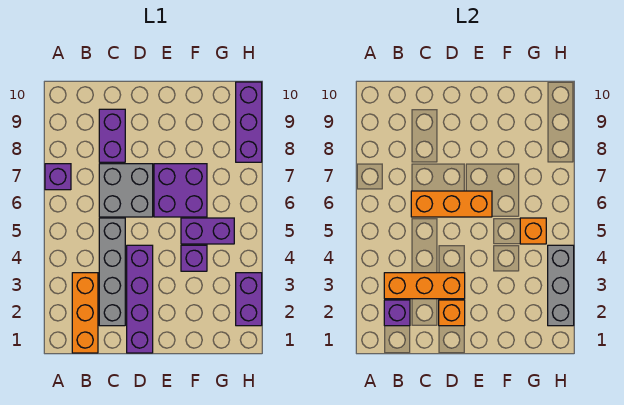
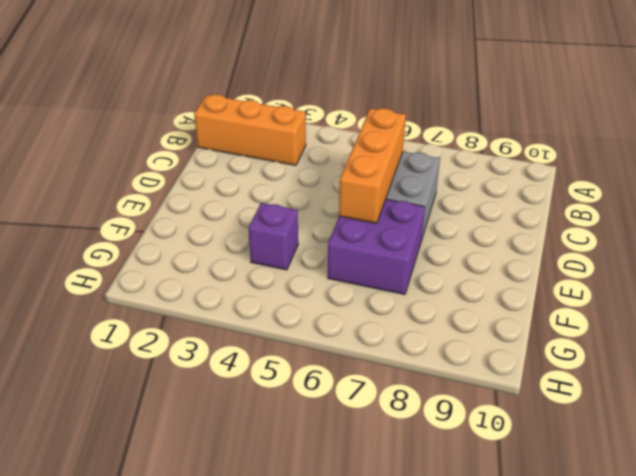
none -> purple 1x1 brick [45,164,71,190]
none -> grey 1x4 brick [99,218,125,326]
none -> purple 1x2 brick [99,109,125,162]

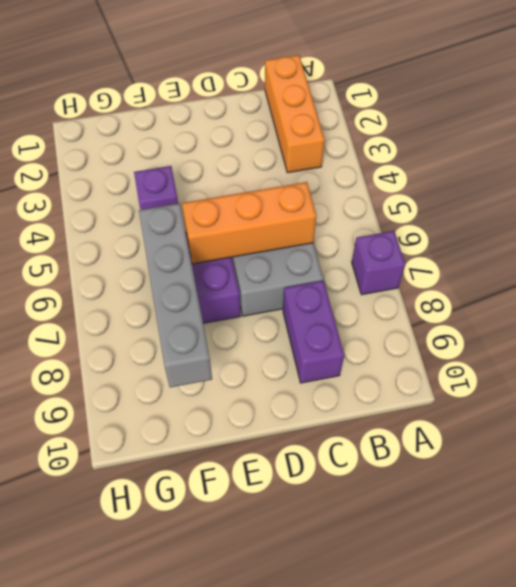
grey 1x4 brick [139,203,212,387] -> grey 1x4 brick moved to [99,218,125,326]
none -> purple 1x4 brick [127,245,153,353]
none -> purple 1x2 brick [181,218,234,244]
none -> purple 1x2 brick [236,273,262,326]

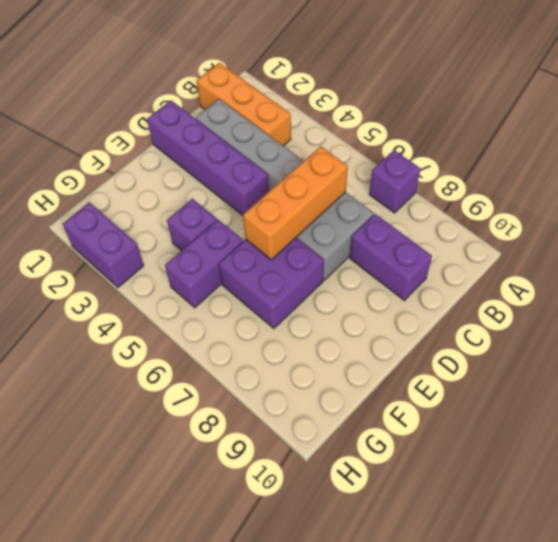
none -> purple 1x3 brick [236,82,262,162]
none -> purple 1x1 brick [384,300,410,326]
none -> orange 1x3 brick [384,273,465,299]

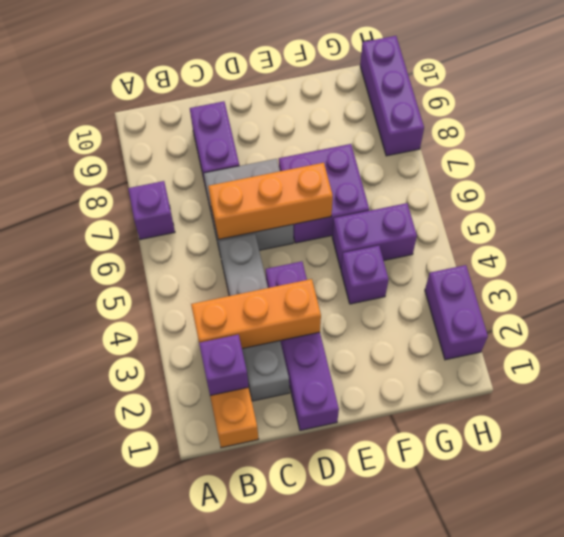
none -> orange 1x1 brick [439,300,465,326]
none -> orange 1x1 brick [520,218,546,244]
none -> grey 1x3 brick [548,245,574,326]

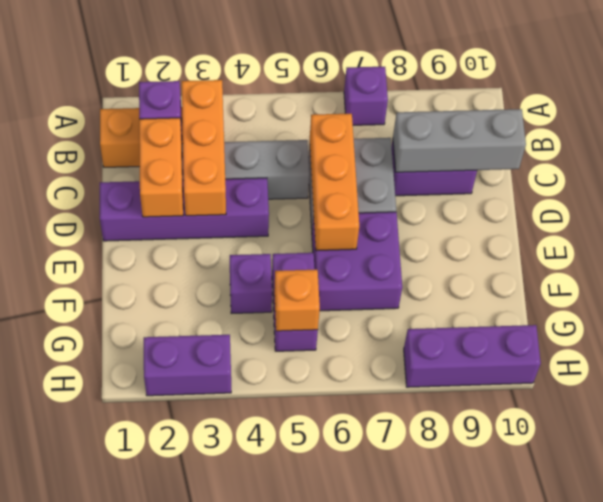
orange 1x2 brick [139,118,183,217] -> orange 1x1 brick [439,300,465,326]
grey 1x3 brick [393,109,526,172] -> grey 1x3 brick moved to [548,245,574,326]

